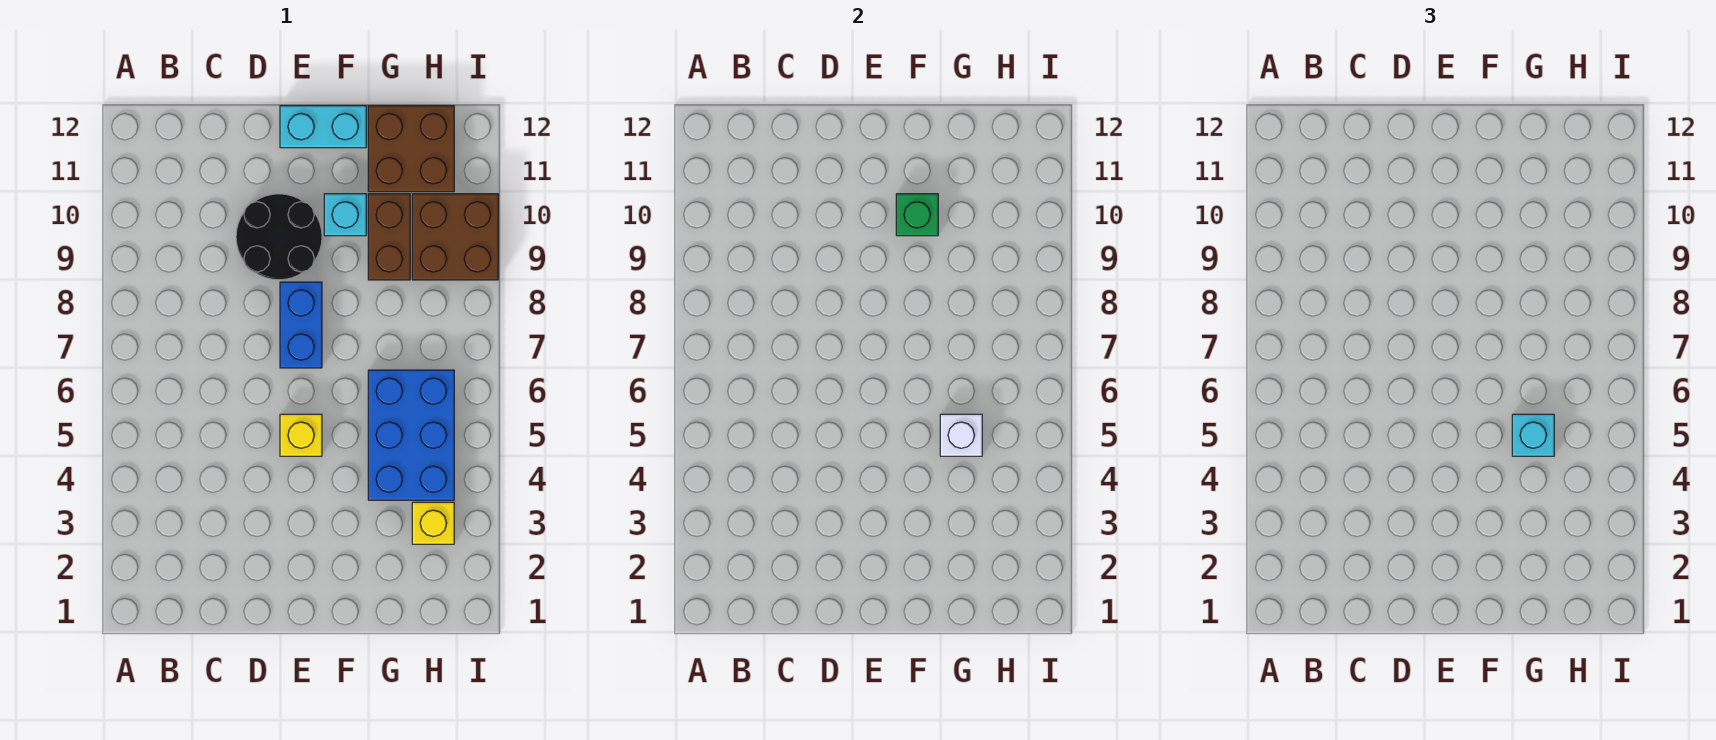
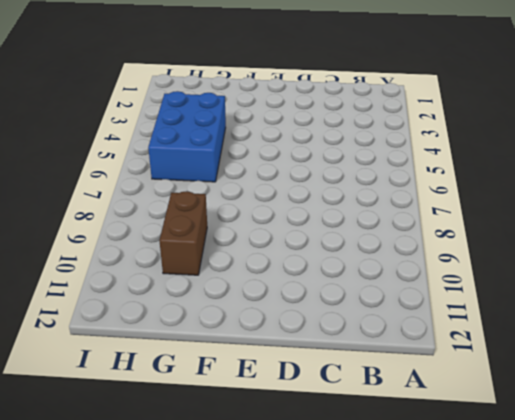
none -> black 2x2 round brick [236,194,322,280]
none -> yellow 1x1 brick [280,414,322,456]
none -> blue 1x2 brick [280,282,322,368]

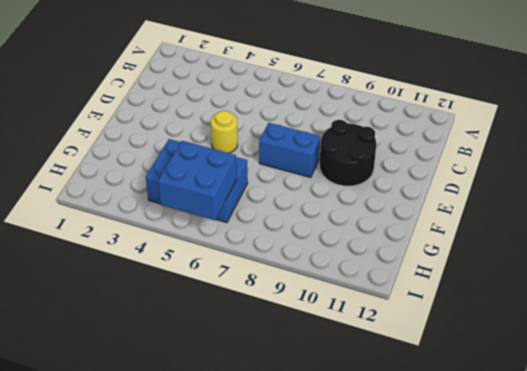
yellow 1x1 round brick [211,111,238,153] -> yellow 1x1 brick [280,414,322,456]
blue 2x2 brick [158,141,237,220] -> none
none -> cyan 1x2 brick [280,106,366,148]
none -> cyan 1x1 brick [324,194,366,236]
none -> brown 1x2 brick [368,194,410,280]

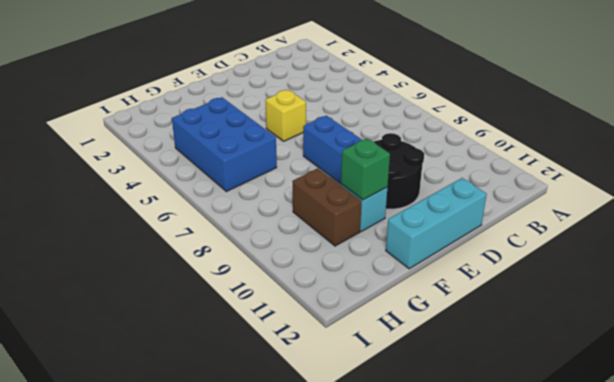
cyan 1x3 brick [386,178,487,269] -> cyan 1x2 brick [280,106,366,148]
none -> brown 2x2 brick [368,106,454,192]
none -> yellow 1x1 brick [412,502,454,544]
none -> brown 2x2 brick [412,194,498,280]

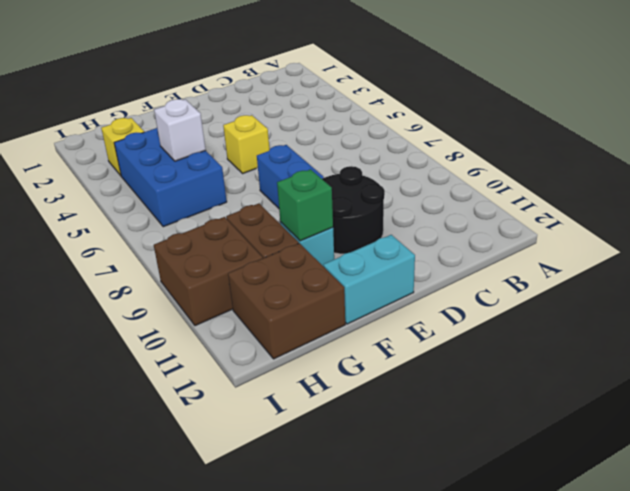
none -> cyan 1x1 brick [1512,414,1554,456]

